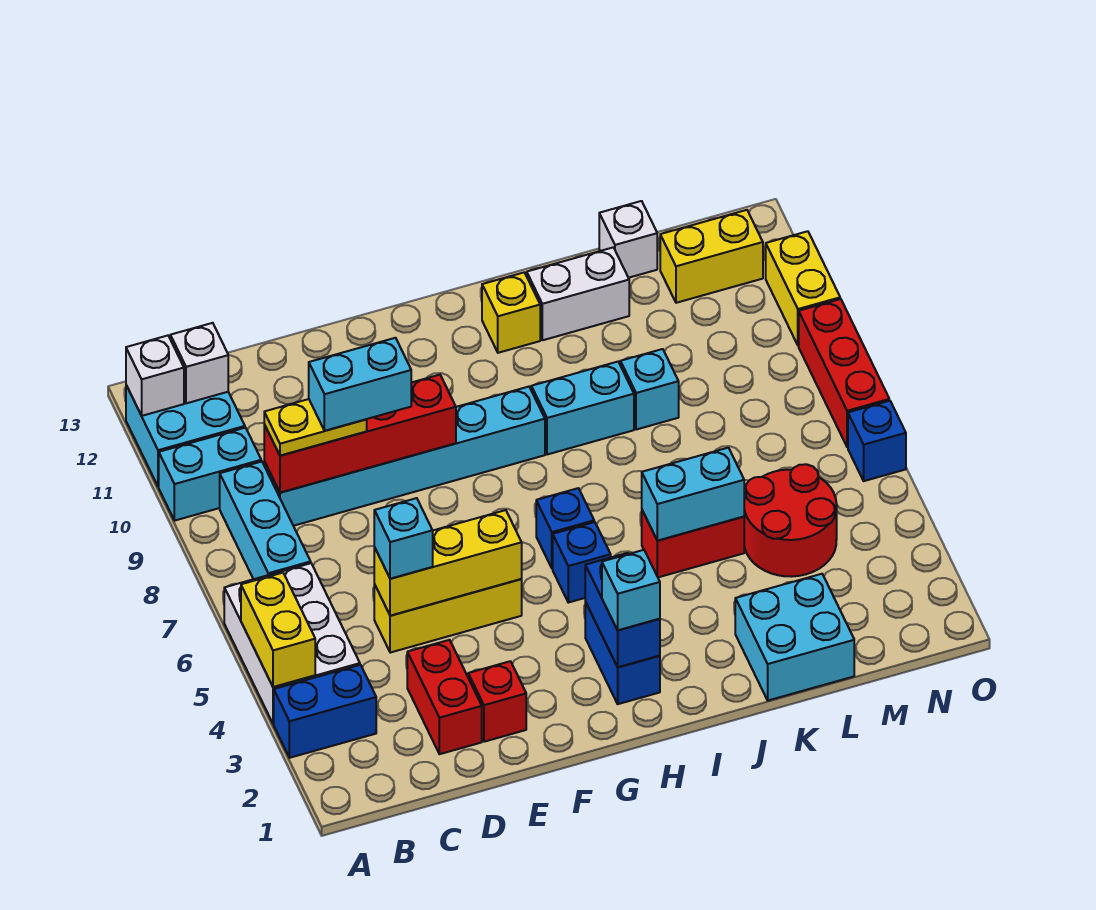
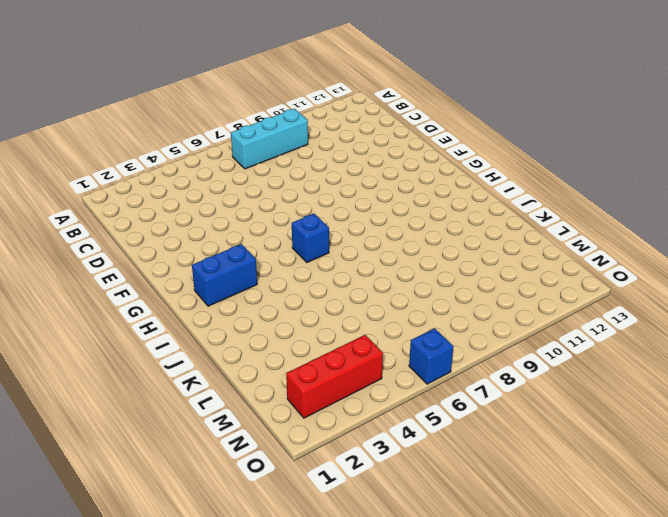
red 1x3 brick [286,335,383,418] -> red 1x3 brick moved to [799,299,889,447]
none -> blue 1x2 brick [274,665,376,758]
none -> white 2x3 brick [224,563,360,724]
none -> cyan 1x2 brick [159,428,261,521]
none -> cyan 2x2 brick [126,385,245,487]

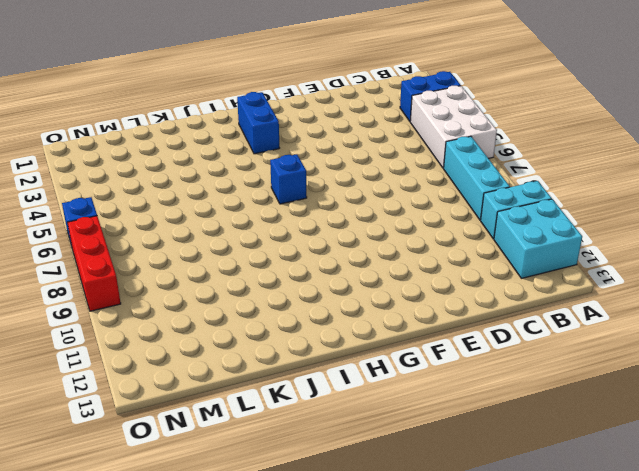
none -> cyan 1x6 brick [264,387,545,526]
none -> red 1x2 brick [407,640,482,754]
none -> yellow 1x3 brick [374,579,522,653]
none -> red 1x1 brick [468,661,526,742]

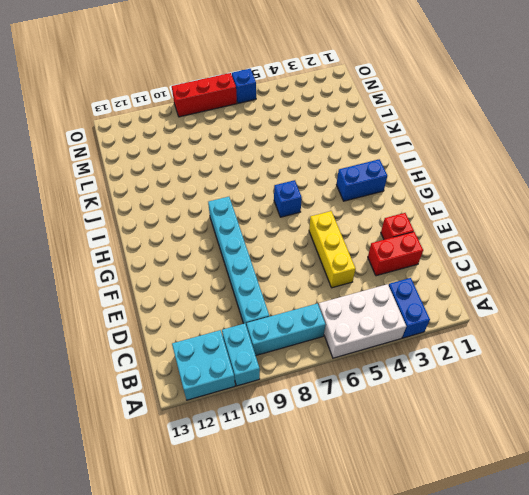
none -> blue 1x1 brick [553,522,611,603]
none -> cyan 1x2 brick [531,362,634,455]
none -> yellow 1x1 brick [482,273,540,353]
none -> red 1x2 brick [642,511,744,577]

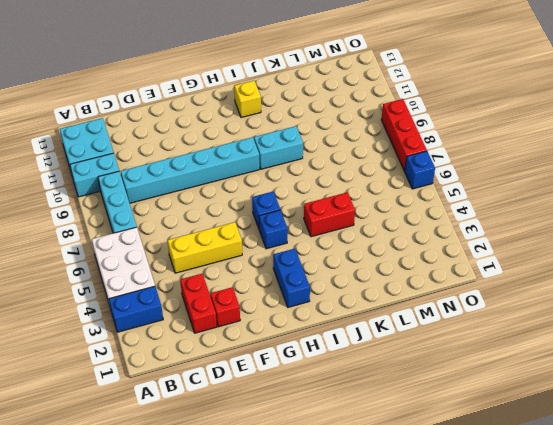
none -> white 1x2 brick [527,247,629,340]
none -> cyan 2x2 brick [735,574,854,700]
none -> cyan 1x1 brick [620,349,679,430]
none -> red 2x2 round brick [744,464,837,577]

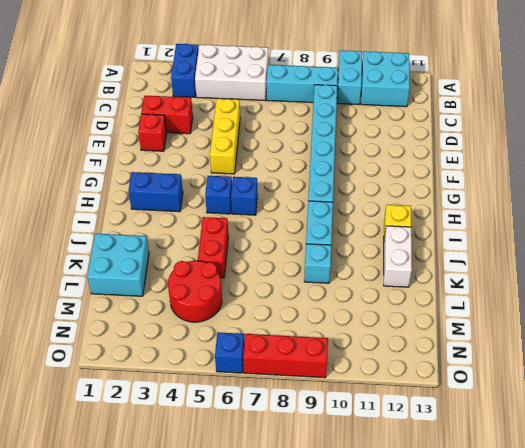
none -> white 1x1 brick [599,201,657,278]
none -> yellow 1x2 brick [660,210,763,303]
none -> yellow 1x2 brick [766,231,840,346]
none -> yellow 1x2 brick [241,573,315,687]

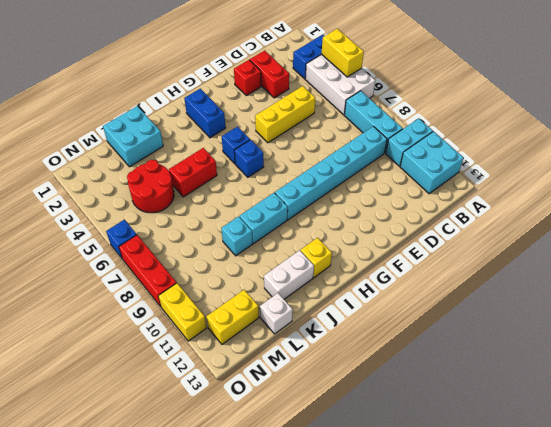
none -> white 1x1 brick [126,336,184,416]
none -> white 1x1 brick [170,323,228,403]
none -> red 1x4 brick [264,375,456,493]
none -> yellow 1x3 brick [374,510,522,616]

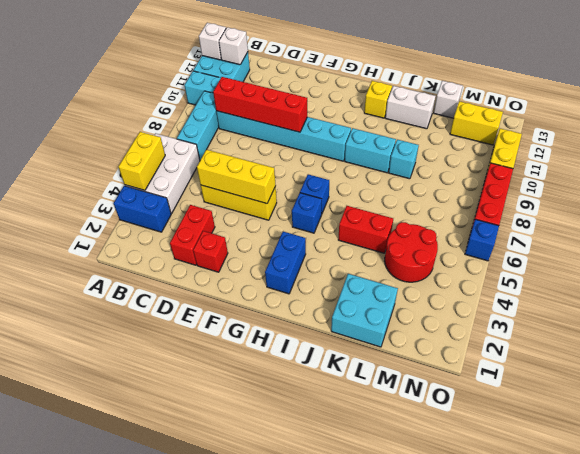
none -> blue 1x2 brick [585,553,660,667]
none -> cyan 1x2 brick [642,448,744,541]
none -> yellow 1x2 plate [264,399,367,456]
none -> cyan 1x1 brick [374,498,433,579]

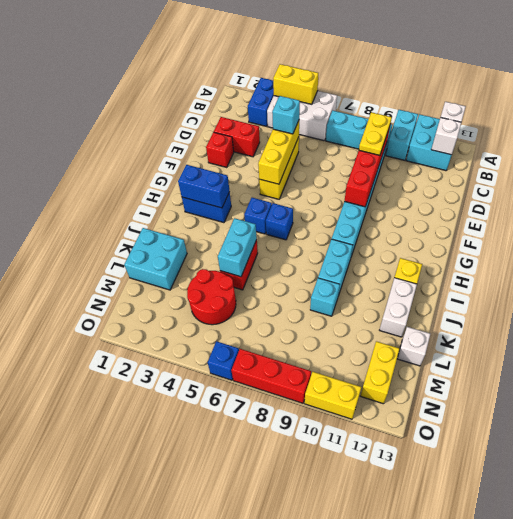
none -> cyan 1x1 brick [602,550,660,630]
none -> cyan 1x2 brick [309,338,411,431]

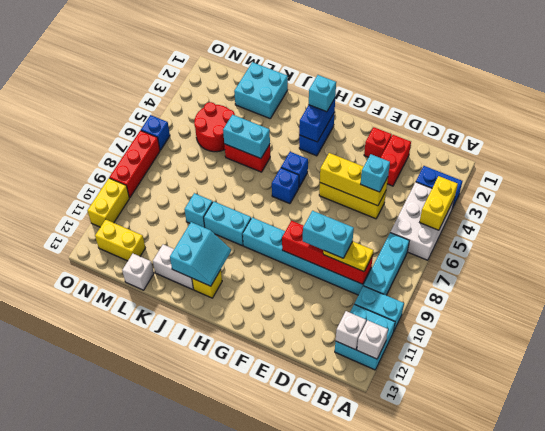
cyan 2x2 slope [170,222,231,286] -> none

